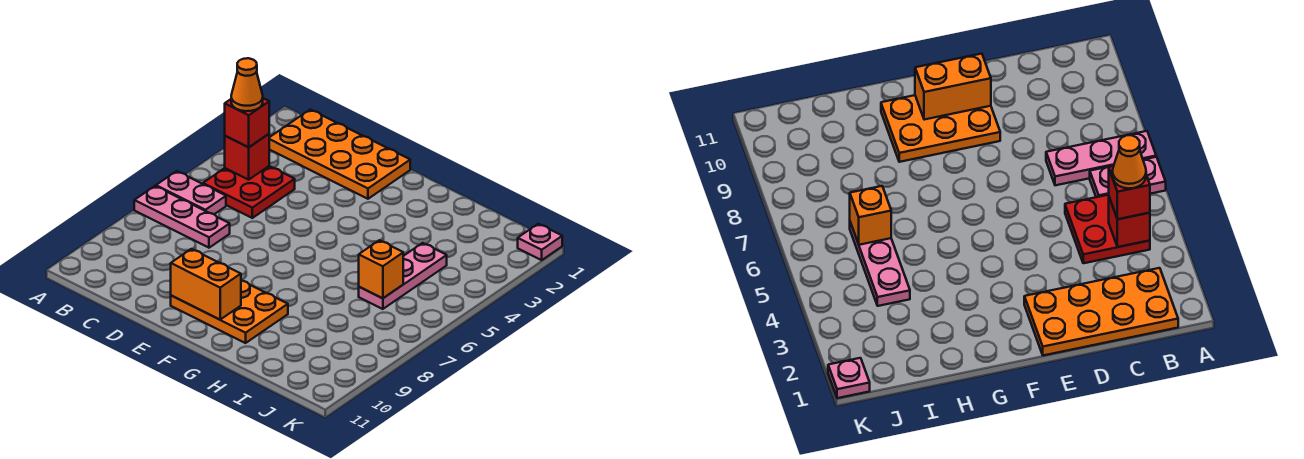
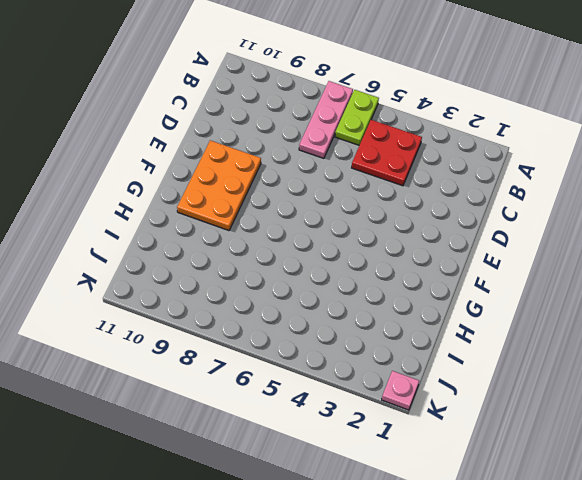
lime 1x2 plate [335,90,379,145] -> pink 1x2 plate [156,171,226,214]
none -> orange 2x4 plate [269,110,410,199]
none -> pink 1x3 plate [359,243,447,309]
none -> red 1x1 brick [225,134,269,180]

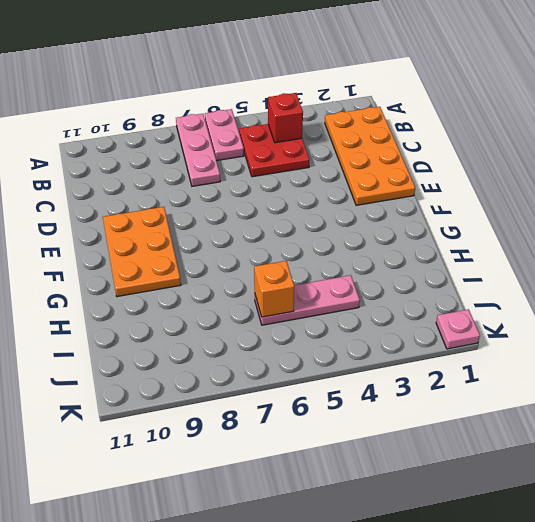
none -> orange 1x2 brick [171,249,241,320]
none -> red 1x1 brick [225,98,269,147]
none -> orange 1x1 cone [231,58,263,111]

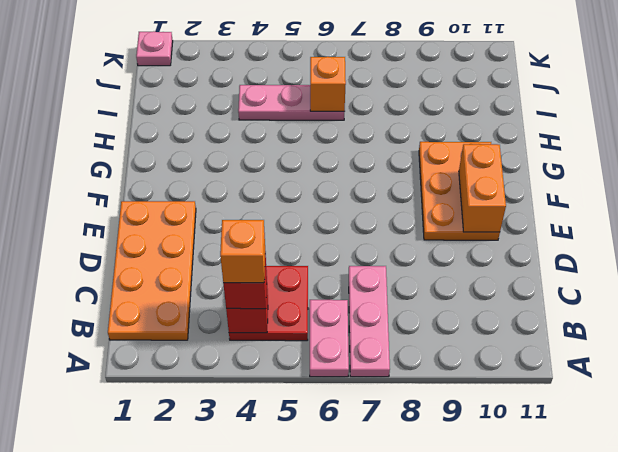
orange 1x1 brick [220,220,265,283] -> orange 1x1 cone [231,58,263,111]

